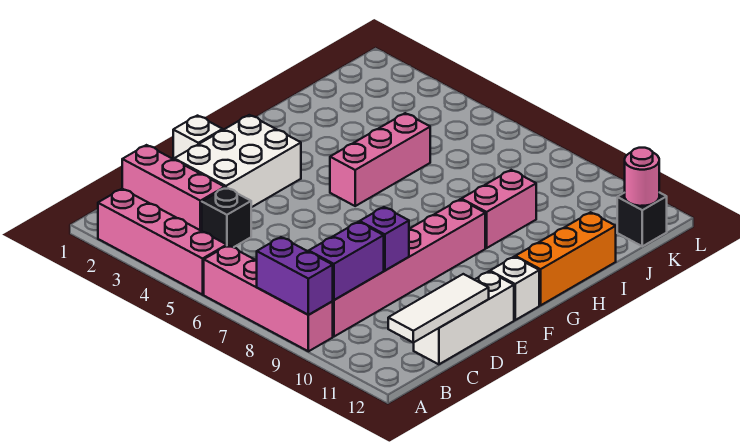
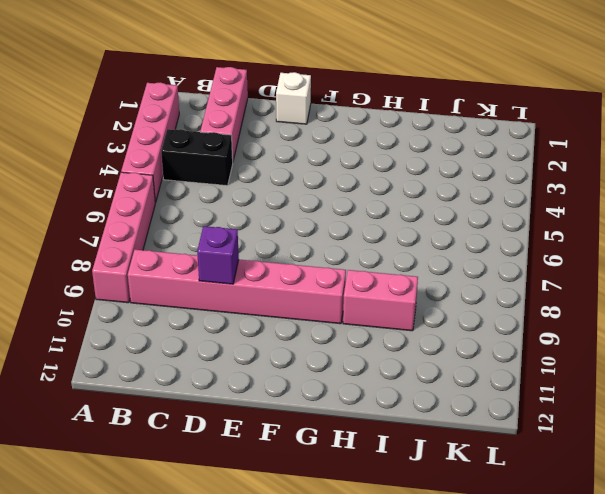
black 1x2 brick [161,129,233,186] -> black 1x1 brick [202,188,251,247]
none -> white 1x3 brick [414,271,514,364]
none -> white 2x3 brick [174,115,301,207]
none -> white 1x1 brick [490,257,539,320]

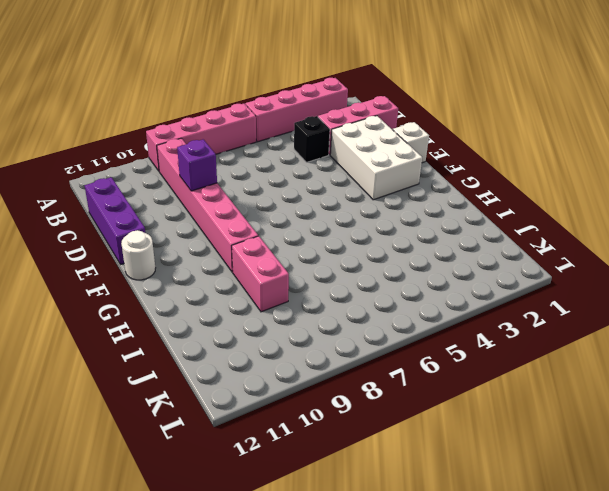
purple 1x3 brick [85,177,145,264] -> white 1x3 brick [414,271,514,364]
white 1x1 round brick [121,230,155,280] -> white 1x1 brick [490,257,539,320]
none -> pink 1x3 brick [330,113,430,206]
none -> orange 1x3 brick [515,212,616,305]
none -> black 1x1 brick [617,192,667,246]

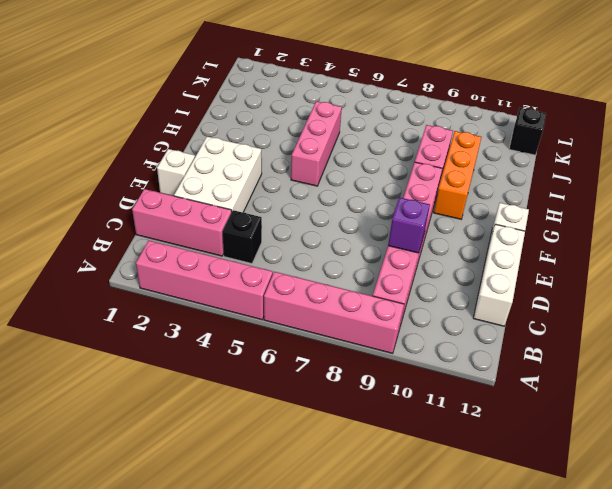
orange 1x3 brick [434,131,482,219] -> orange 1x3 brick moved to [515,212,616,305]
none -> purple 1x2 brick [257,237,333,315]
none -> purple 1x2 brick [309,222,384,300]
none -> white 1x3 tile [388,274,489,343]

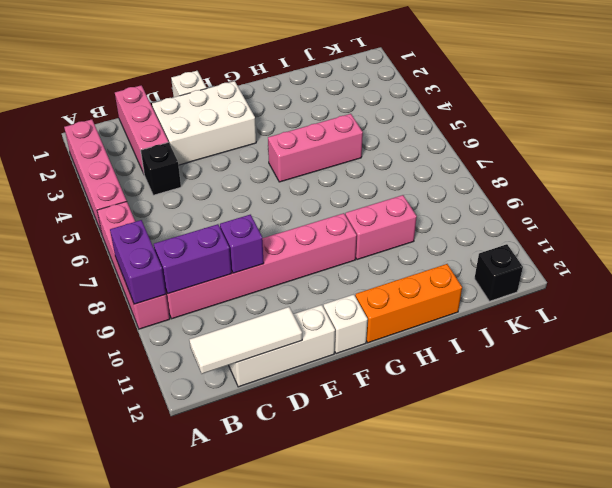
none -> pink 1x1 round brick [625,148,659,206]

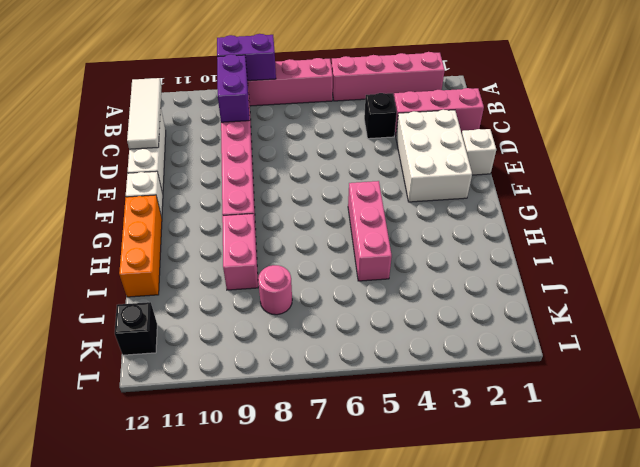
pink 1x1 round brick [258,265,292,315] -> pink 1x1 round brick moved to [625,148,659,206]
none -> purple 1x1 brick [360,207,409,271]

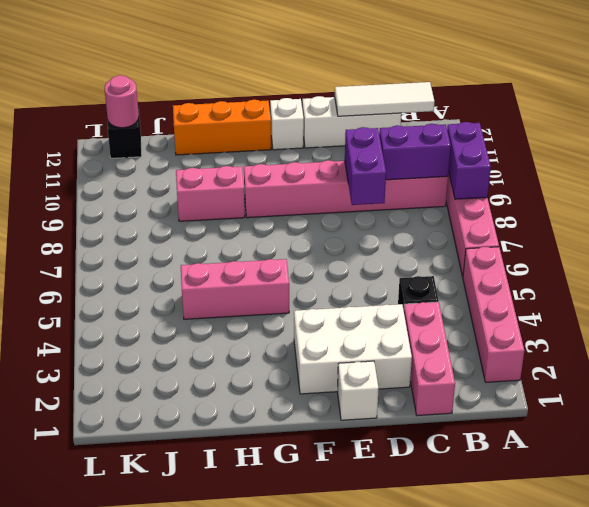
purple 1x2 brick [345,127,386,205] -> purple 1x1 brick [360,207,409,271]

